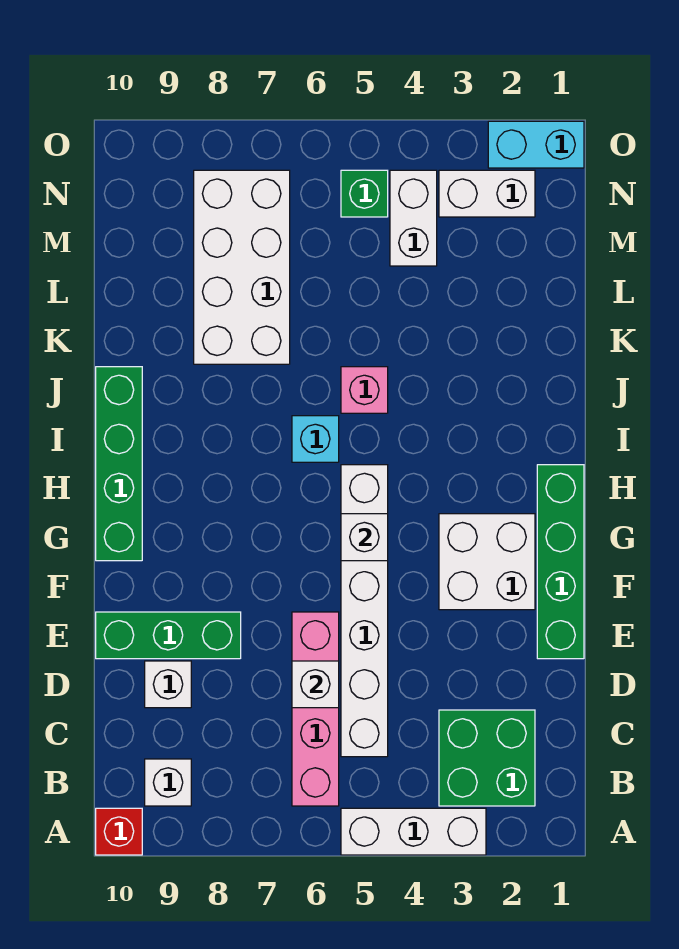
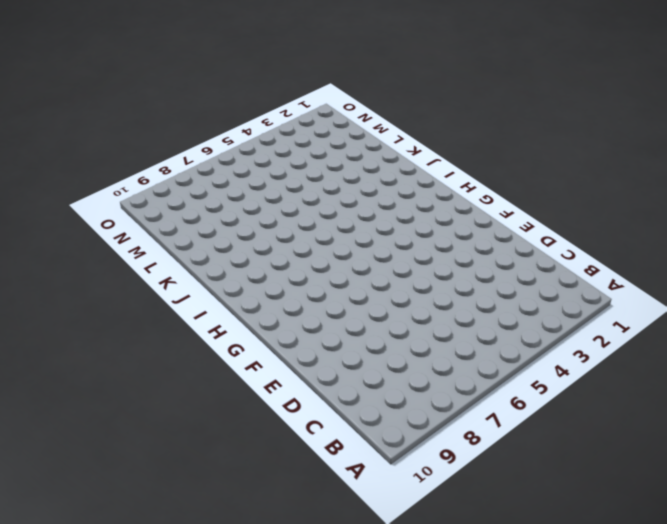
none -> white 1x3 brick [341,808,486,855]
none -> red 1x1 brick [96,808,142,855]
none -> green 2x2 brick [439,710,535,806]

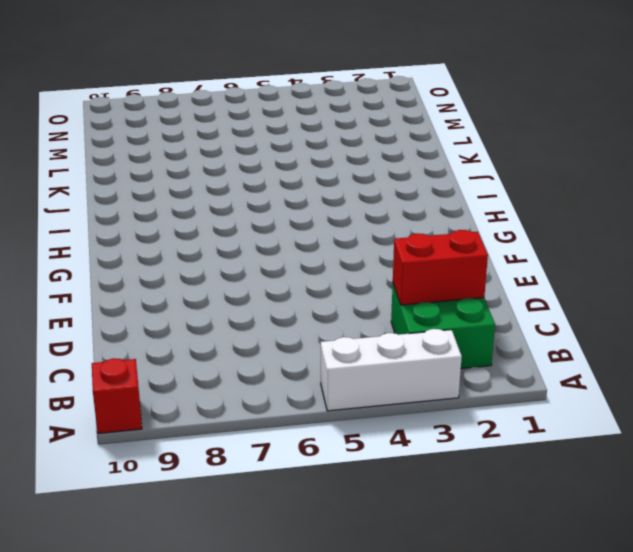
red 1x2 brick [393,230,488,305] -> none
none -> pink 1x4 brick [292,612,339,806]
none -> white 1x1 brick [145,759,191,806]
none -> white 1x6 brick [341,465,388,757]

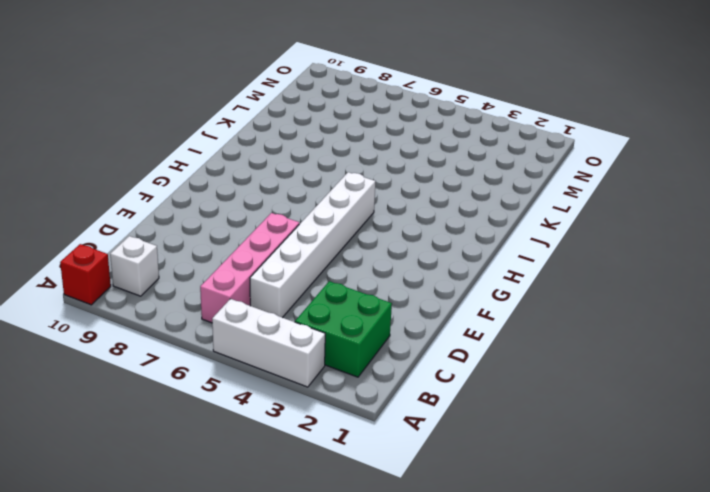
none -> white 1x1 brick [145,661,191,708]
none -> green 1x4 brick [537,465,584,659]
none -> green 1x3 brick [96,612,241,659]

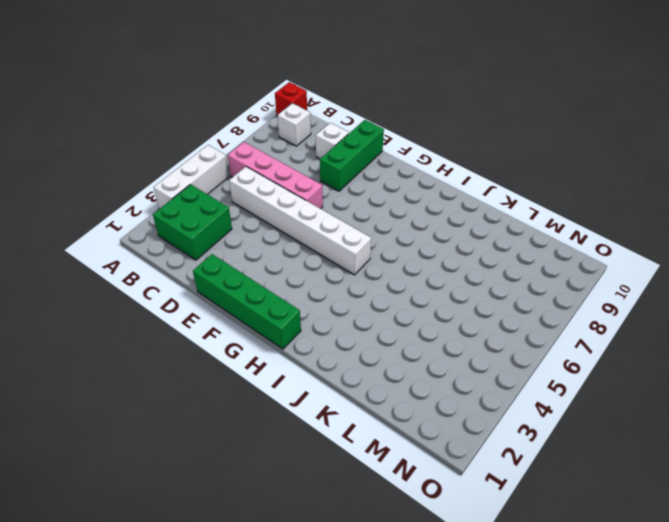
none -> white 2x2 brick [439,514,535,610]
none -> green 1x4 brick [96,367,142,561]
none -> cyan 1x1 brick [292,416,339,462]

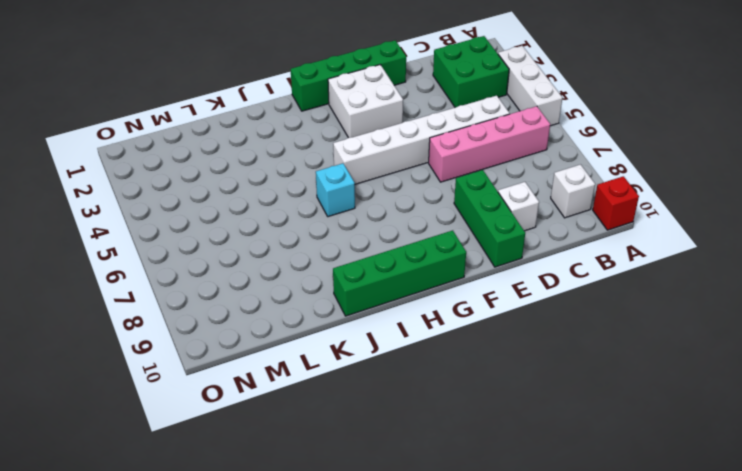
none -> pink 1x1 brick [341,367,388,413]
none -> white 2x4 brick [194,170,290,364]
none -> white 1x2 brick [390,170,437,266]

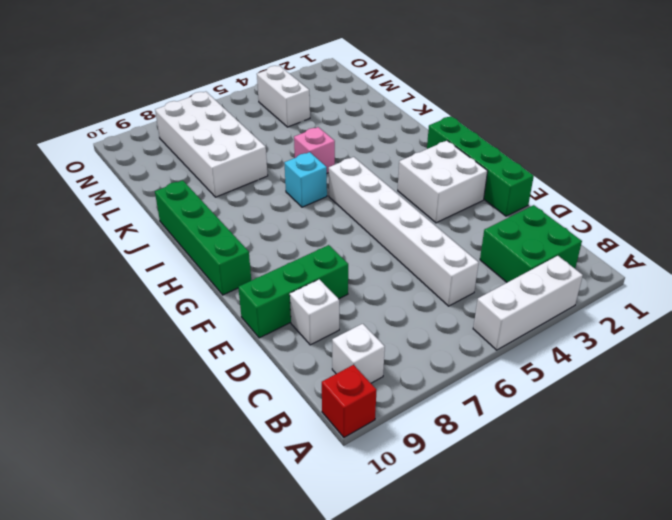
none -> pink 1x4 brick [292,612,339,806]
none -> white 1x2 brick [439,170,535,217]
none -> green 1x1 brick [341,170,388,217]

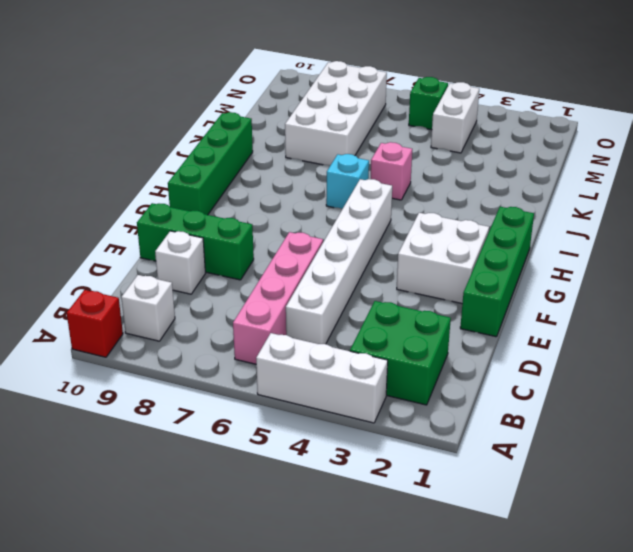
none -> white 1x2 brick [439,170,535,217]
none -> cyan 1x2 brick [488,121,584,168]
none -> white 1x1 brick [292,661,339,708]

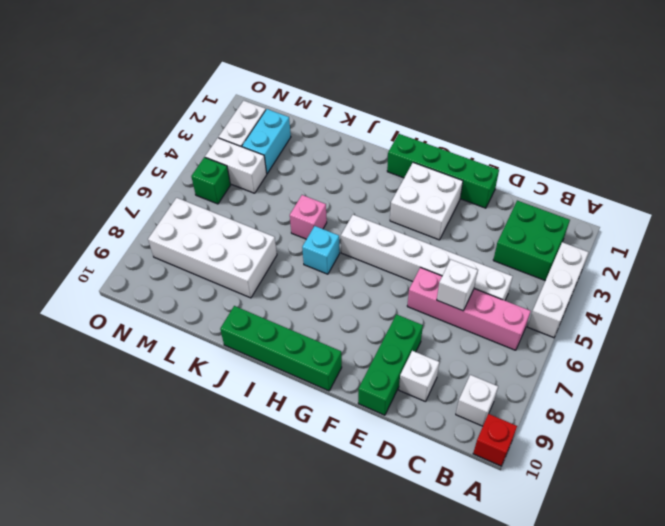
cyan 1x2 brick [242,109,291,174] -> cyan 1x2 brick moved to [488,121,584,168]
none -> white 1x1 brick [341,514,388,561]

